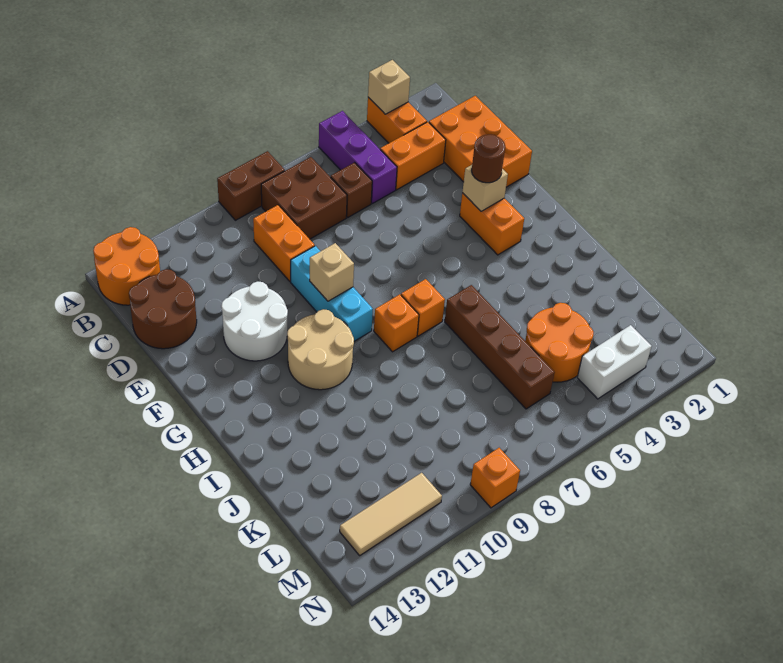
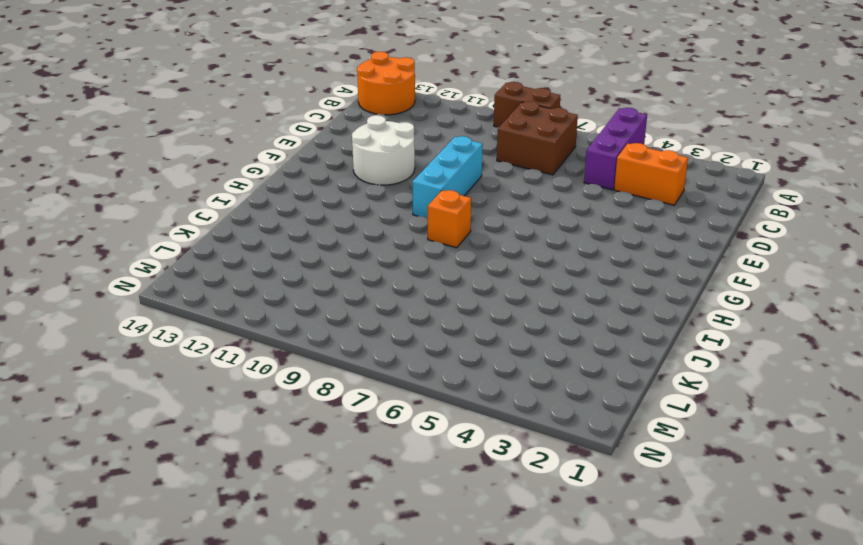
none -> orange 1x2 brick [367,97,427,143]
none -> orange 2x3 brick [429,96,532,187]
none -> brown 1x1 brick [331,163,372,217]

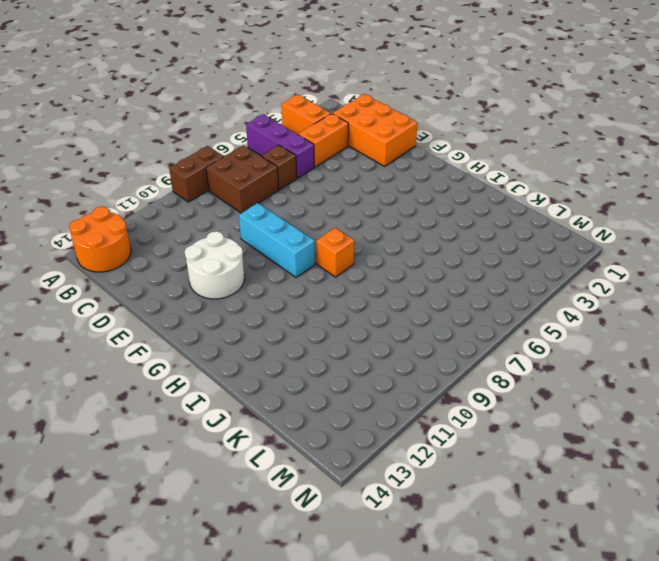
none -> orange 1x2 brick [253,205,315,281]
none -> brown 2x2 round brick [129,269,197,349]
none -> orange 1x2 brick [460,193,524,255]

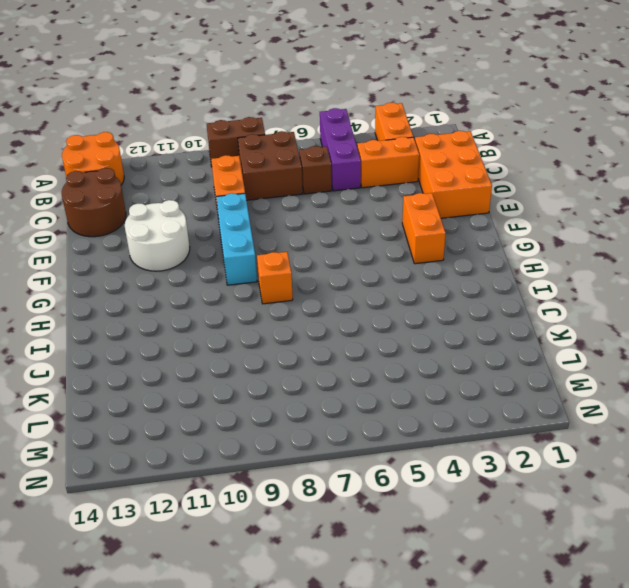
none -> tan 2x2 round brick [287,309,354,390]
none -> orange 1x1 brick [401,279,445,336]
none -> brown 1x4 brick [445,285,555,409]

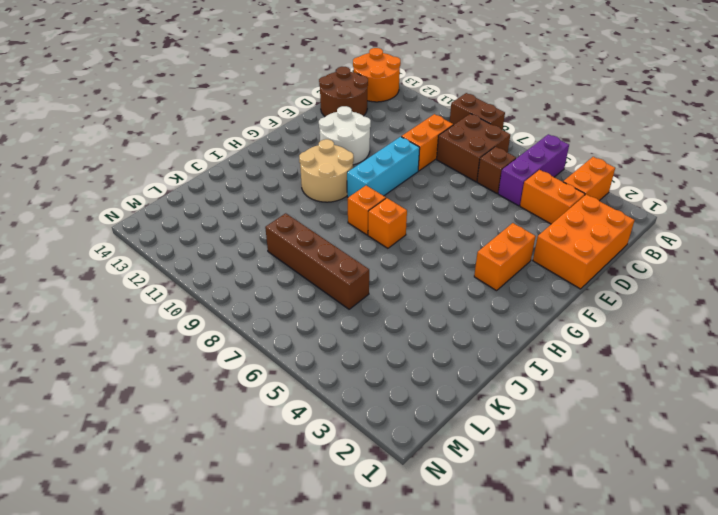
brown 1x4 brick [265,213,369,309] -> brown 1x4 brick turned to [445,285,555,409]
none -> orange 2x2 round brick [525,303,593,382]
none -> white 1x2 brick [577,325,652,399]
none -> tan 1x3 tile [340,473,442,555]

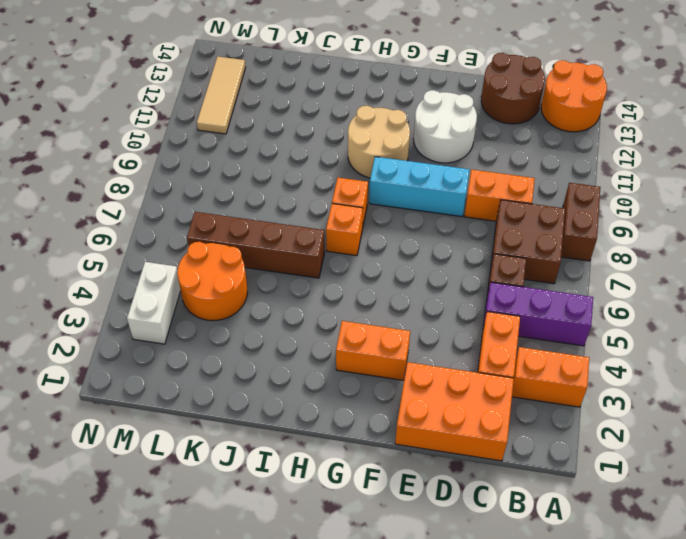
none -> orange 1x1 brick [470,448,520,508]
none -> tan 1x1 brick [368,60,410,114]
none -> tan 1x1 brick [462,165,508,211]

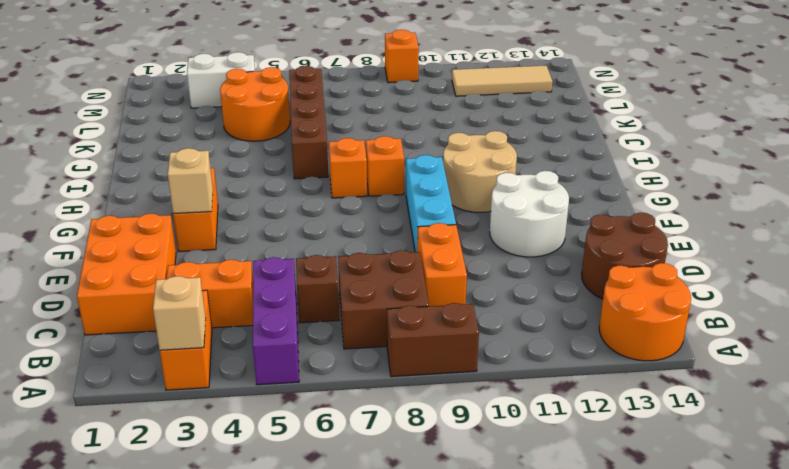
none -> tan 1x1 brick [310,243,354,301]
none -> brown 1x1 round brick [472,134,505,183]

